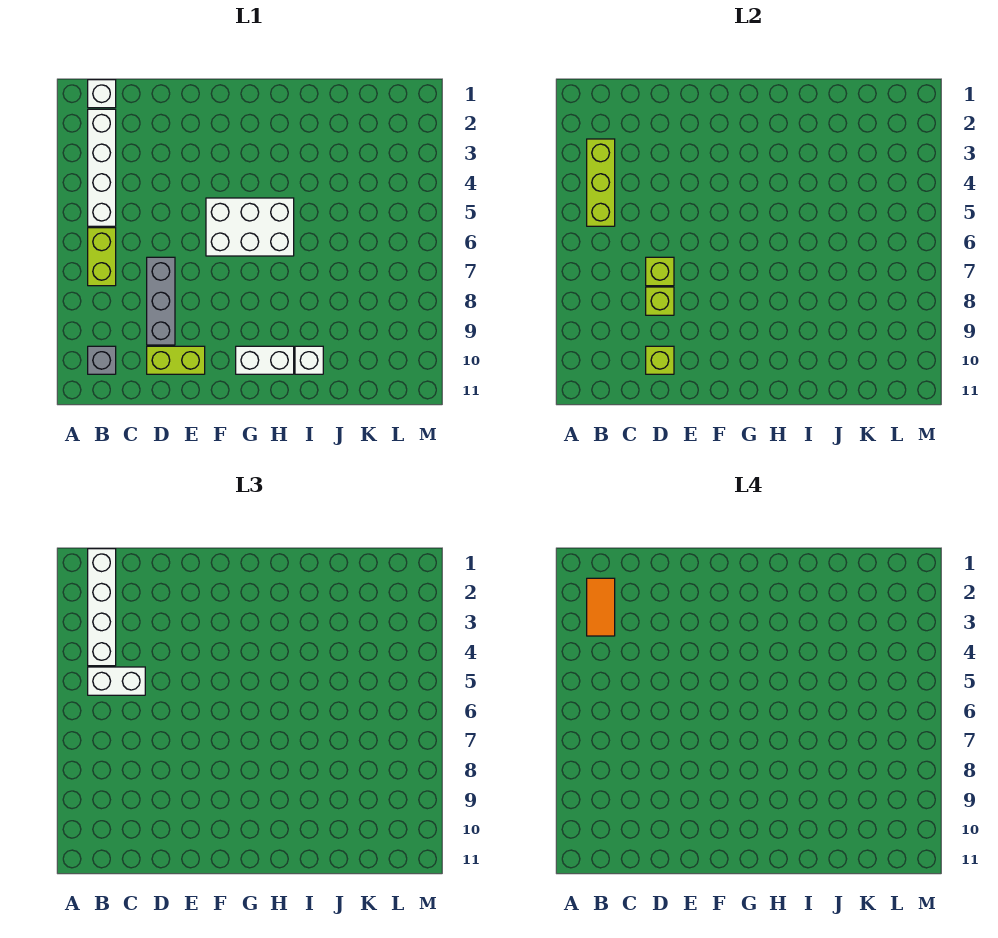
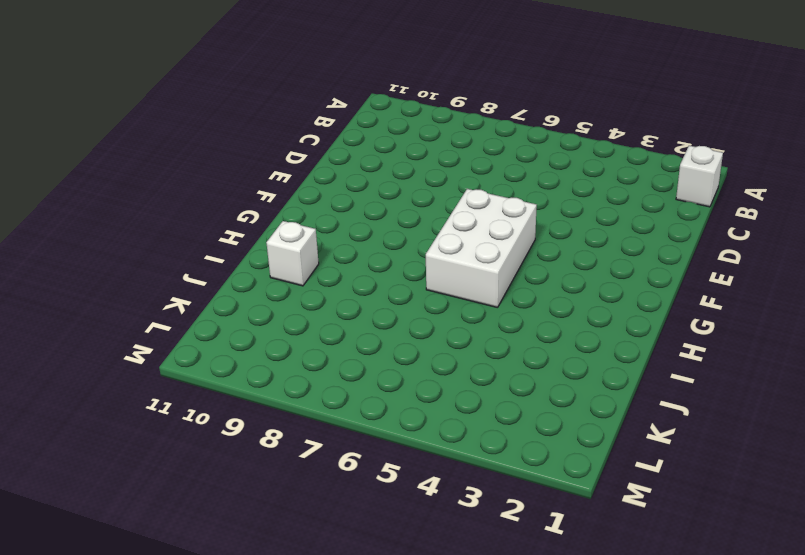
none -> white 1x4 brick [88,109,116,226]
none -> lime 1x2 brick [88,228,116,286]
none -> grey 1x1 brick [88,346,116,374]

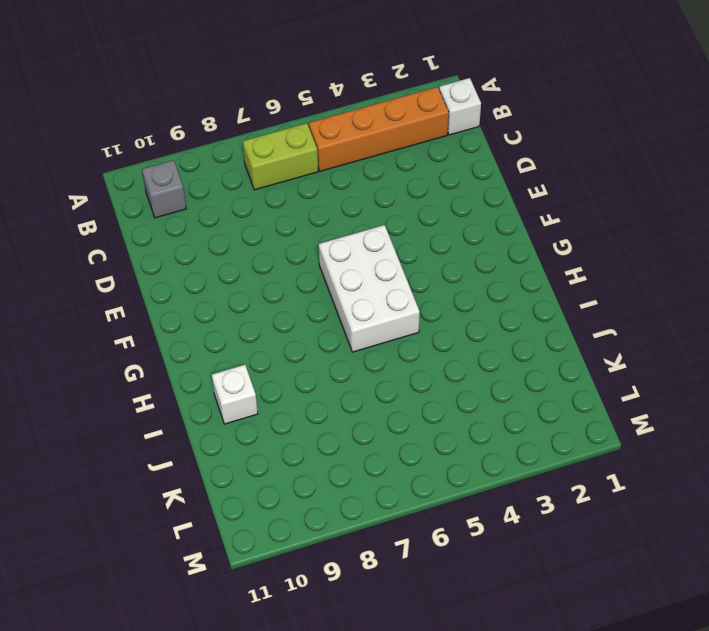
orange 1x4 brick [309,87,449,171] -> white 1x4 brick [88,109,116,226]
none -> grey 1x3 brick [147,257,175,345]
none -> lime 1x2 brick [147,346,205,374]
none -> white 1x2 brick [236,346,294,374]

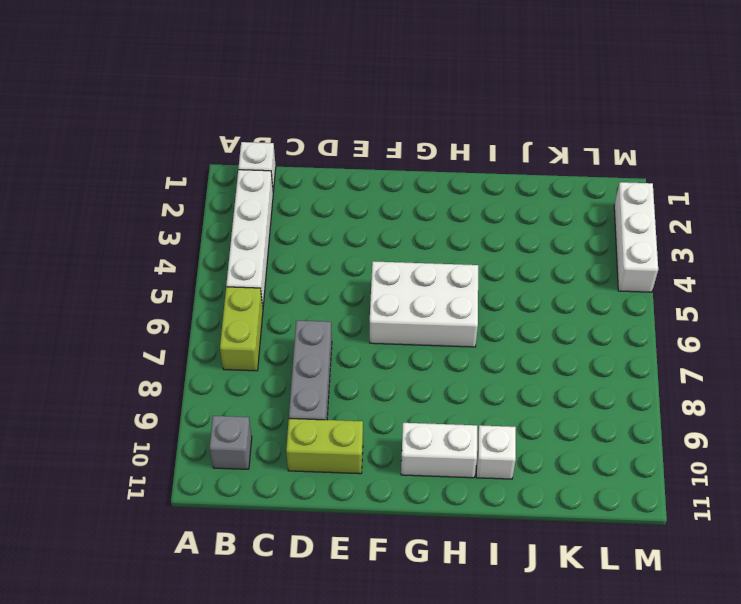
white 1x3 brick [614,182,658,292] -> none
none -> lime 1x3 brick [587,139,615,226]
none -> lime 1x1 brick [646,257,674,286]
none -> lime 1x1 brick [646,287,674,315]

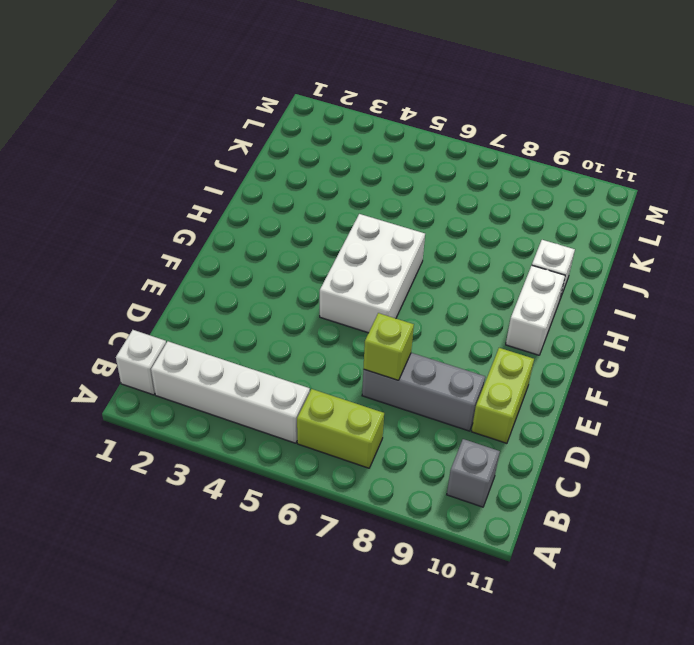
none -> lime 1x3 brick [587,139,615,226]
none -> lime 1x1 brick [646,287,674,315]
none -> lime 1x1 brick [646,346,674,374]

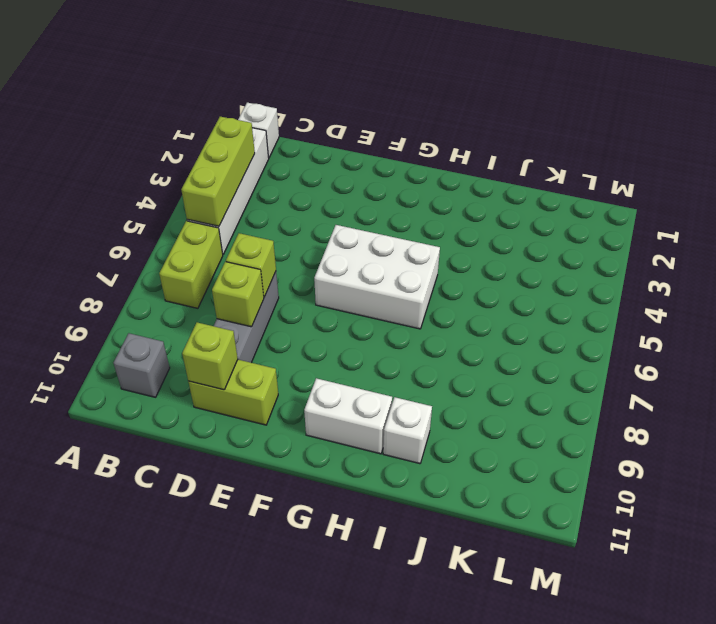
none -> white 1x4 brick [88,549,116,666]
none -> white 1x2 brick [88,667,145,695]
none -> orange 1x2 tile [587,578,615,636]

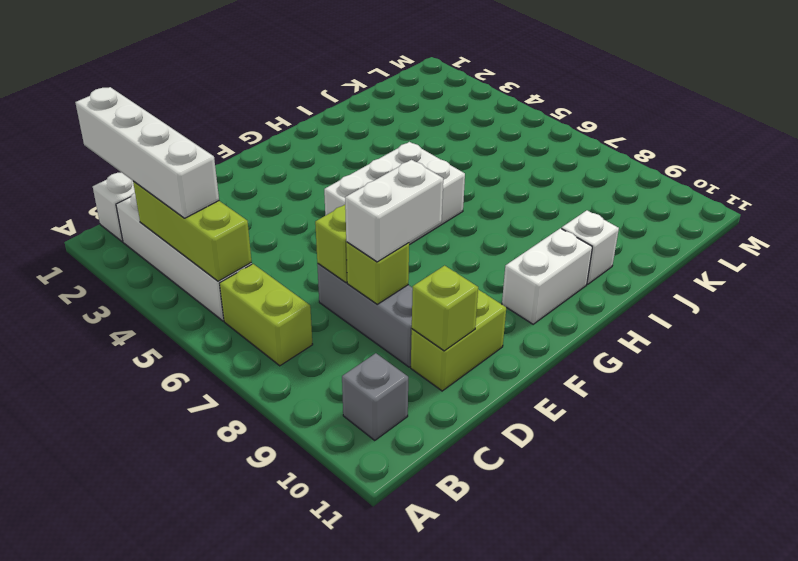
white 1x2 brick [345,160,443,262] -> white 1x2 brick moved to [88,667,145,695]
none -> orange 1x2 tile [587,578,615,636]

